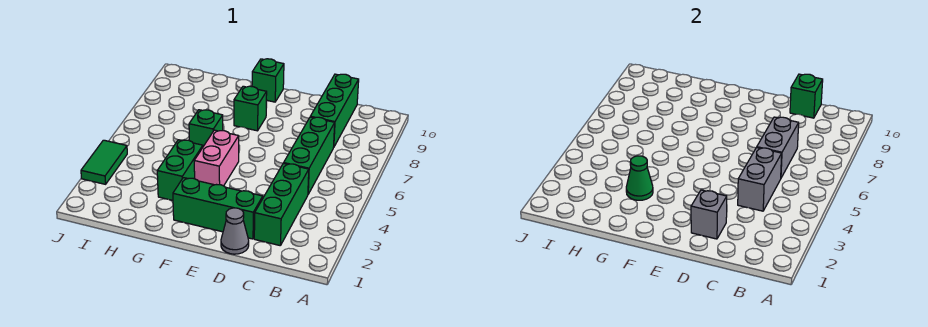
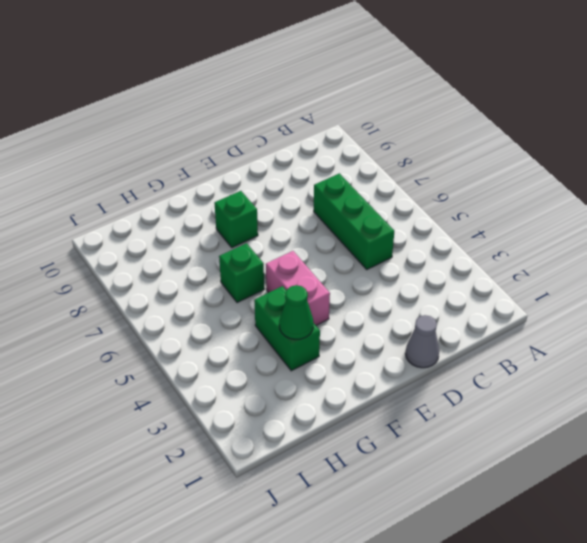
none -> green 1x3 brick [254,163,309,246]
none -> green 1x3 brick [310,74,359,148]
none -> green 1x3 brick [173,178,263,239]

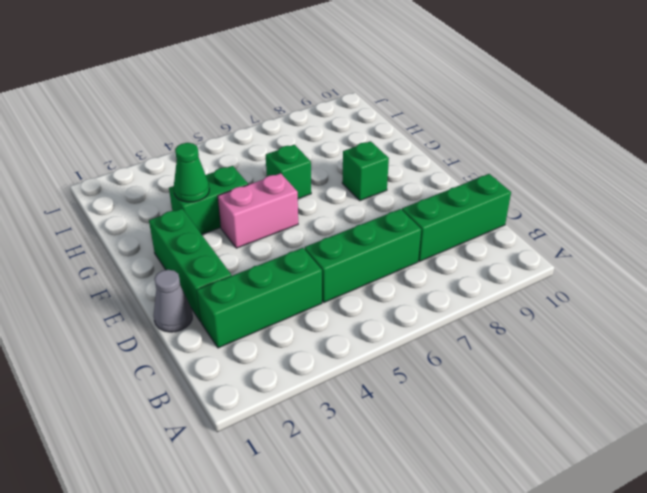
none -> green 1x1 brick [252,59,284,102]
none -> green 1x2 tile [81,140,127,184]
none -> grey 1x2 brick [738,147,782,211]

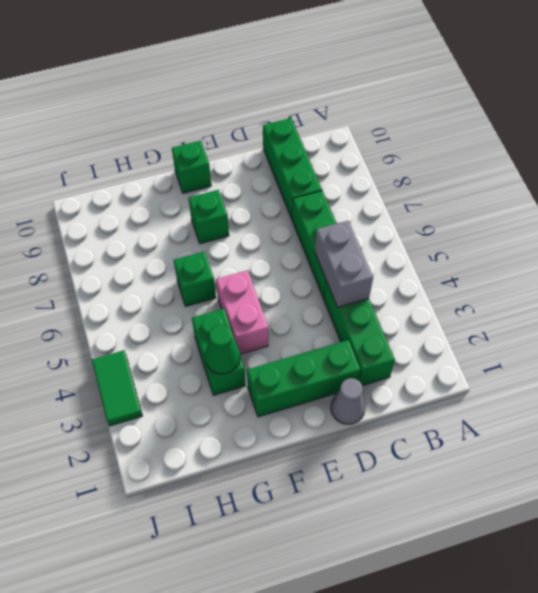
none -> grey 1x2 brick [757,117,799,178]
none -> green 1x1 brick [790,74,823,118]
none -> grey 1x1 brick [691,190,727,239]

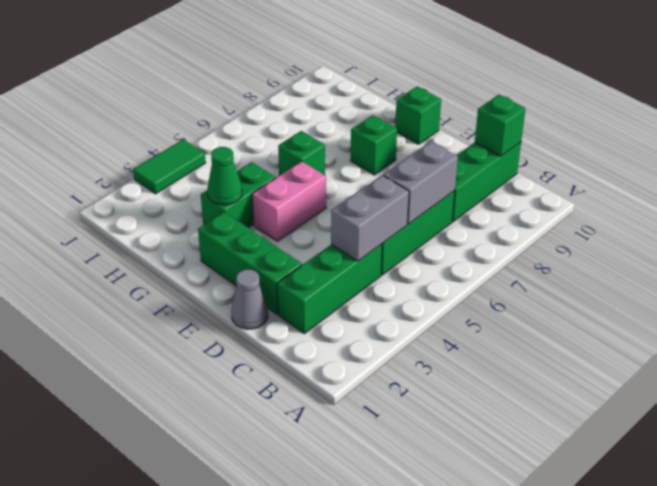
none -> grey 1x1 brick [691,190,727,239]

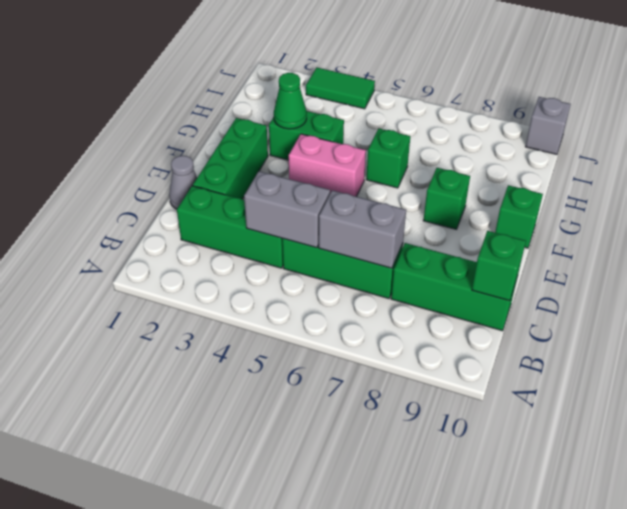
grey 1x1 brick [525,97,571,154] -> grey 1x1 brick moved to [691,190,727,239]

